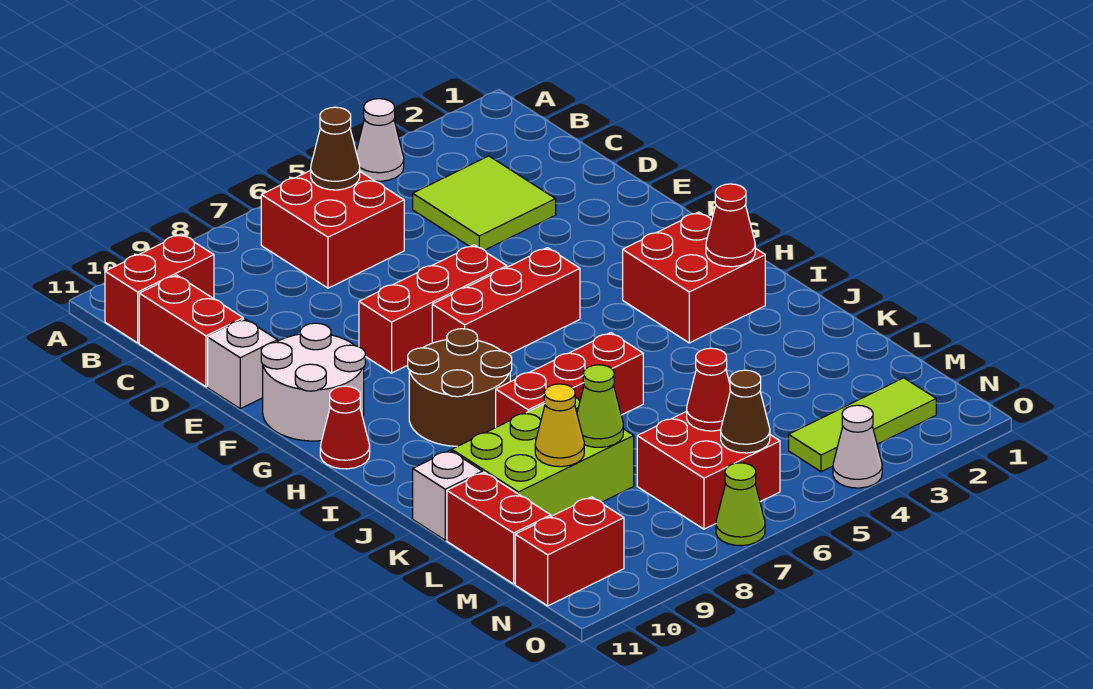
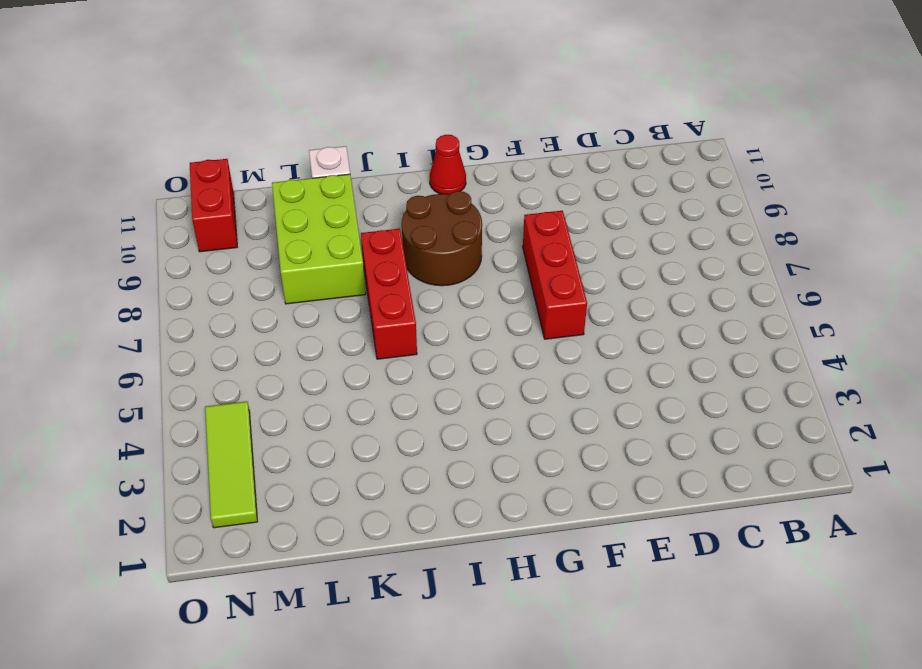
none -> white 1x1 cone [356,99,404,181]
none -> red 2x2 brick [261,170,404,288]
none -> red 1x2 brick [105,234,214,343]

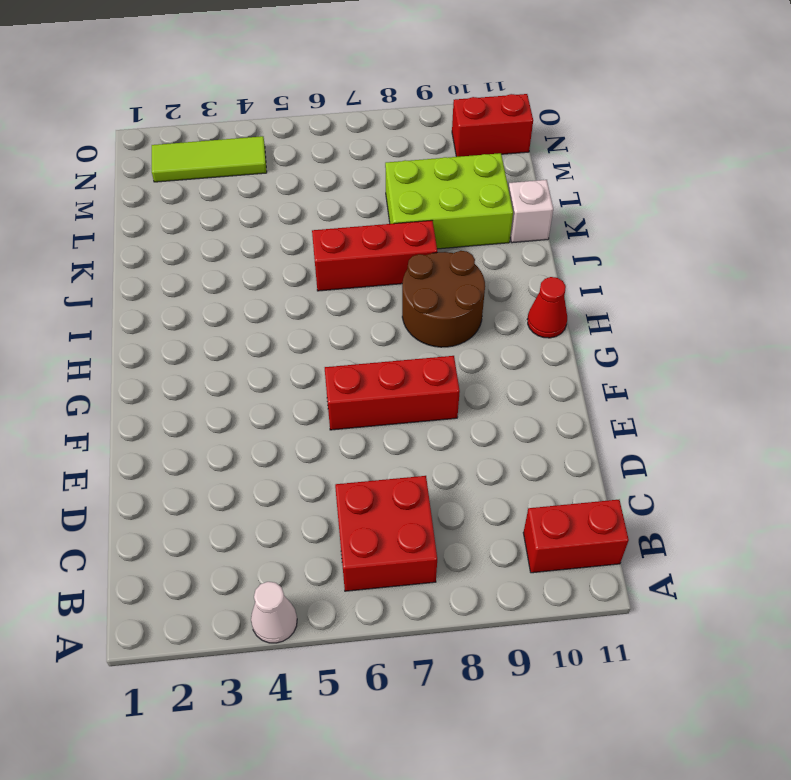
none -> lime 2x2 tile [413,156,556,250]
none -> red 1x2 brick [139,275,243,387]
none -> white 1x1 brick [208,319,277,409]

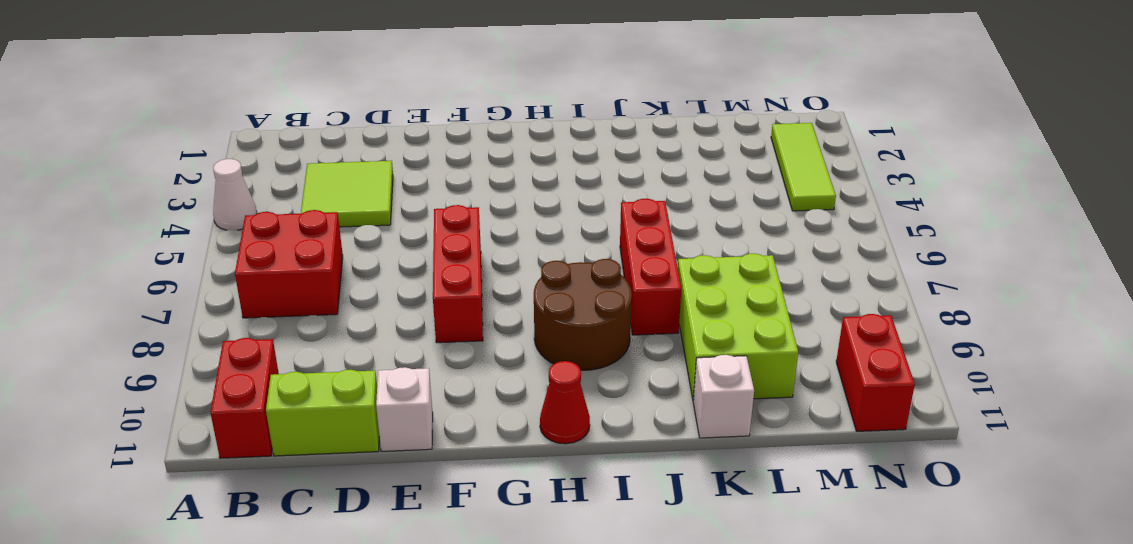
lime 1x2 brick [266,370,379,456] -> red 1x2 brick [139,275,243,387]
none -> white 2x2 round brick [261,323,365,441]
none -> red 1x3 brick [432,248,580,354]
none -> red 2x2 brick [623,212,765,343]

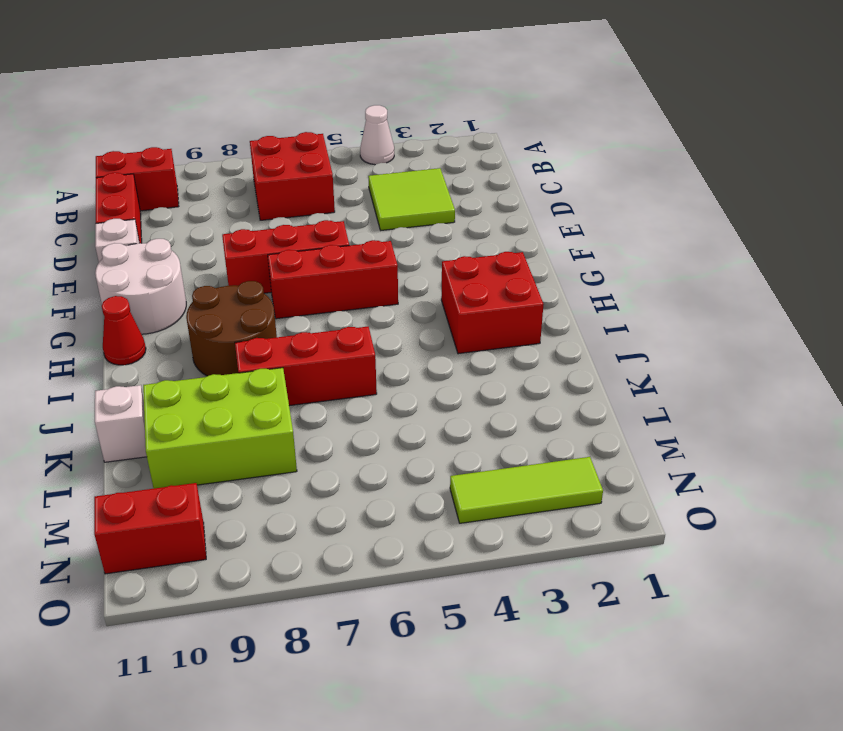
none -> red 1x2 brick [447,472,551,584]
none -> red 2x2 brick [637,411,780,529]
none -> white 1x1 cone [833,405,882,488]

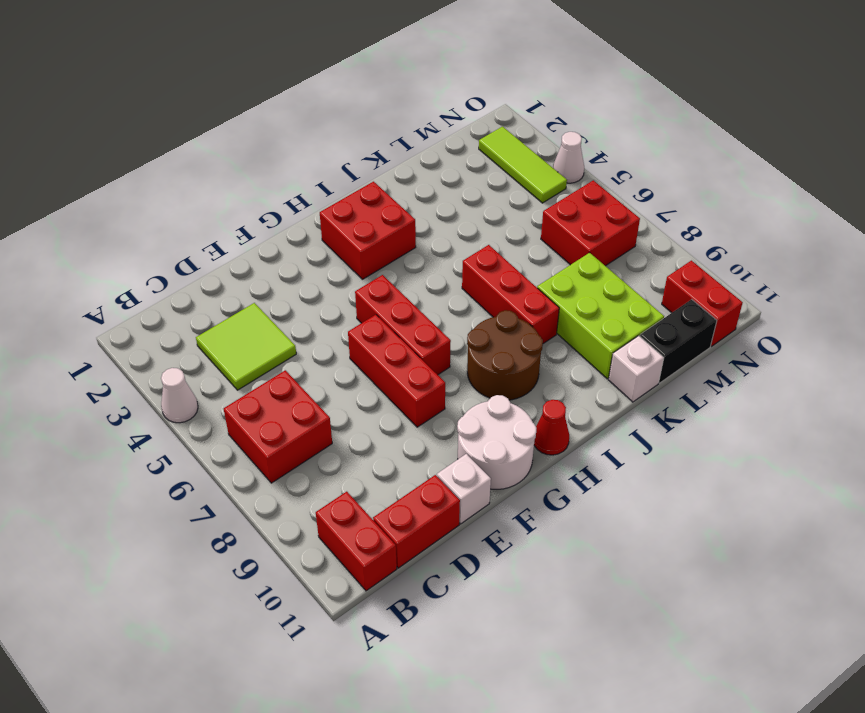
black 1x2 brick [640,299,717,383] -> red 1x2 brick [447,472,551,584]
none -> lime 1x1 cone [716,463,765,546]
none -> brown 1x1 cone [311,107,360,190]
none -> red 1x1 cone [706,184,755,267]

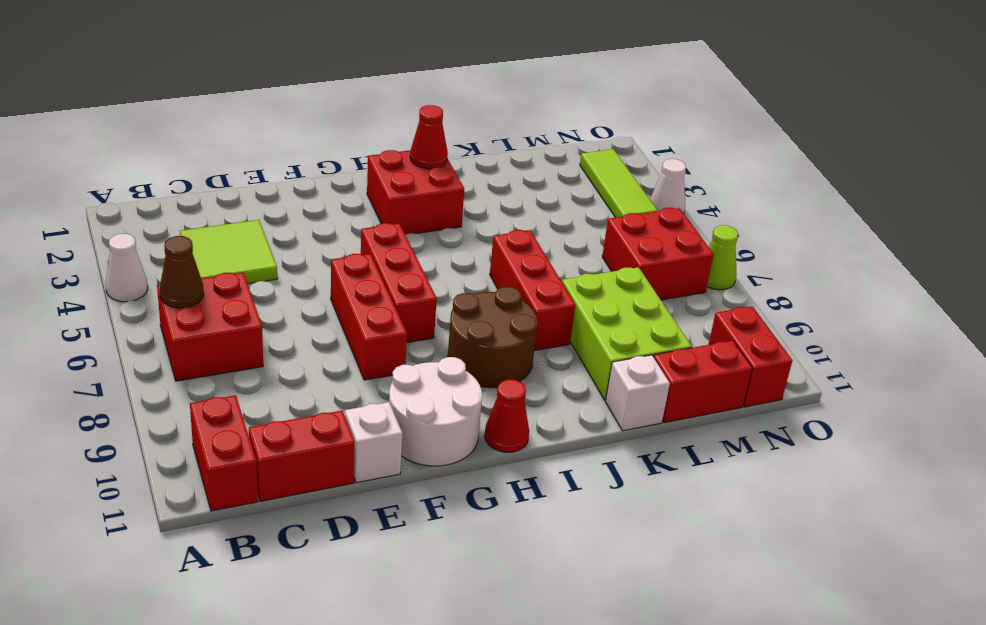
none -> lime 1x1 cone [577,365,623,447]
none -> yellow 1x1 cone [535,384,584,467]
none -> red 1x1 cone [687,348,730,431]

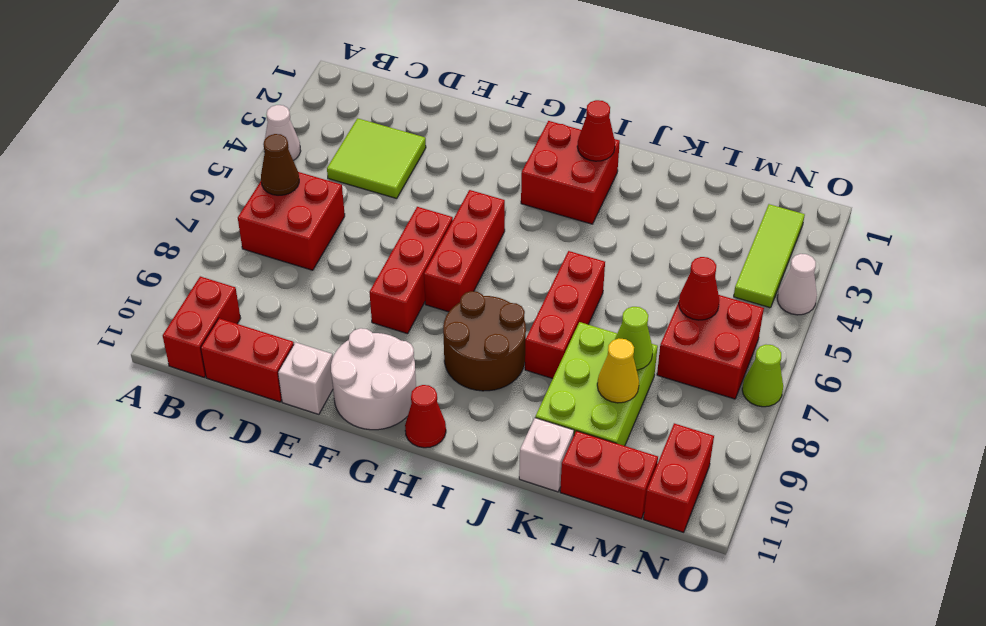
none -> brown 1x1 cone [721,370,770,453]

